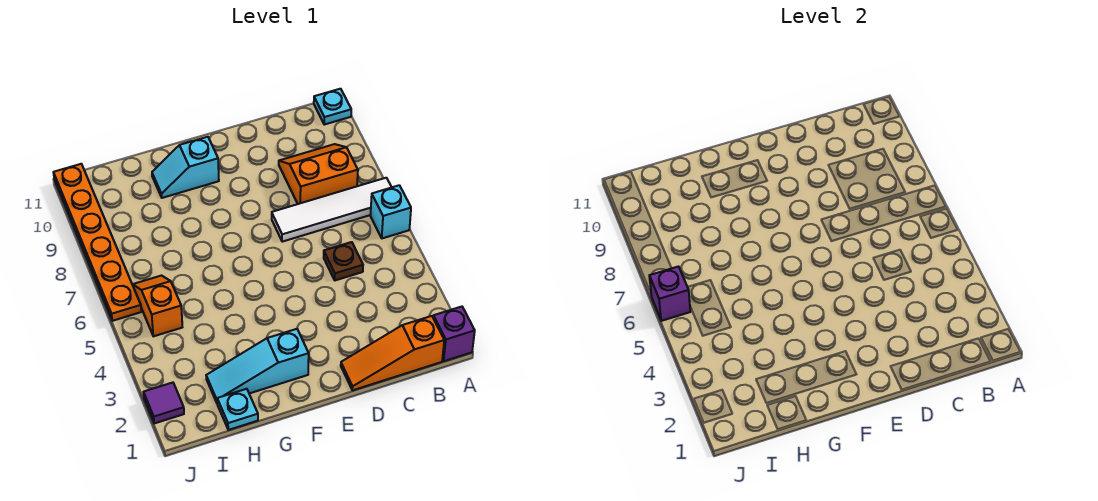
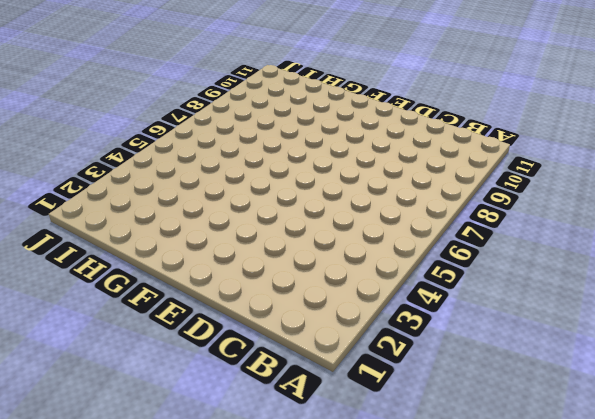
none -> purple 1x1 brick [433,307,475,361]
none -> cyan 1x1 brick [370,185,411,238]
none -> white 1x4 tile [272,178,392,242]

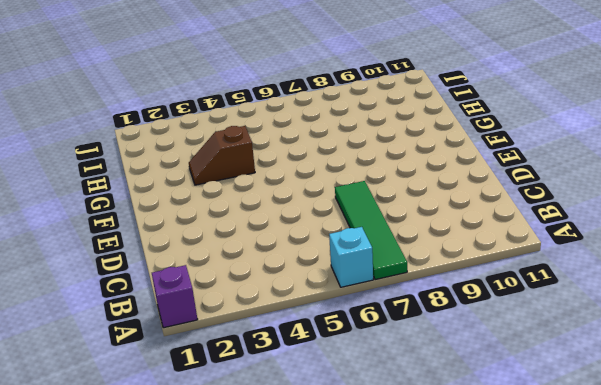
green 1x4 tile [335,181,407,280] -> white 1x4 tile [272,178,392,242]
brown 1x2 slope [189,126,255,185] -> none
none -> cyan 1x1 plate [314,89,351,125]
none -> orange 1x3 slope [341,316,444,390]
none -> orange 2x2 slope [279,144,358,204]

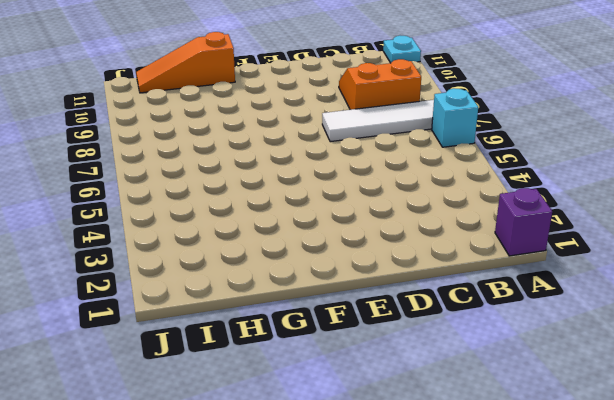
orange 1x3 slope [136,32,235,93] -> orange 1x3 slope moved to [341,316,444,390]
none -> brown 1x1 plate [324,242,363,280]
none -> cyan 1x3 slope [206,329,309,403]
none -> cyan 1x2 slope [152,137,219,198]

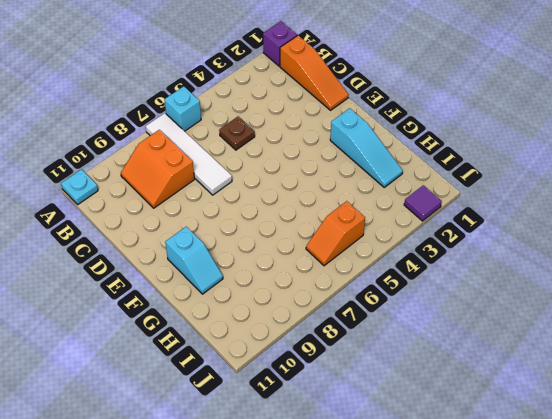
none -> cyan 1x1 plate [217,389,258,430]
none -> orange 1x6 plate [54,164,141,321]
none -> purple 1x1 brick [649,267,690,321]

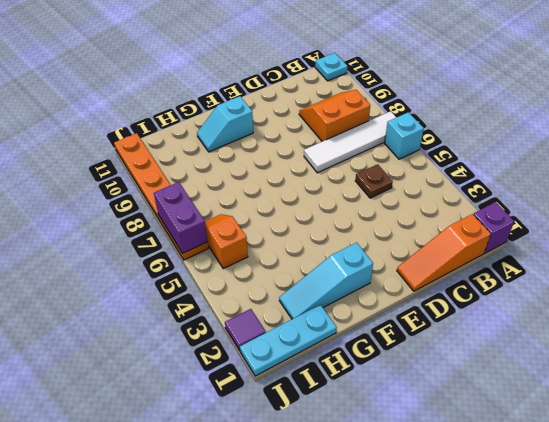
cyan 1x3 plate [240,305,337,376] -> cyan 1x1 plate [217,389,258,430]
purple 1x2 brick [154,182,208,253] -> purple 1x1 brick [649,267,690,321]

